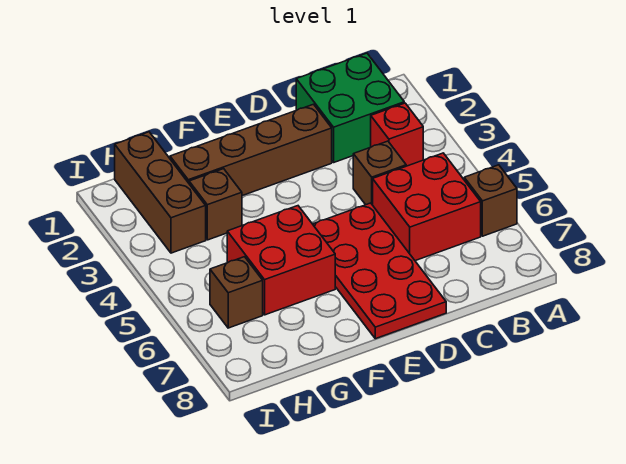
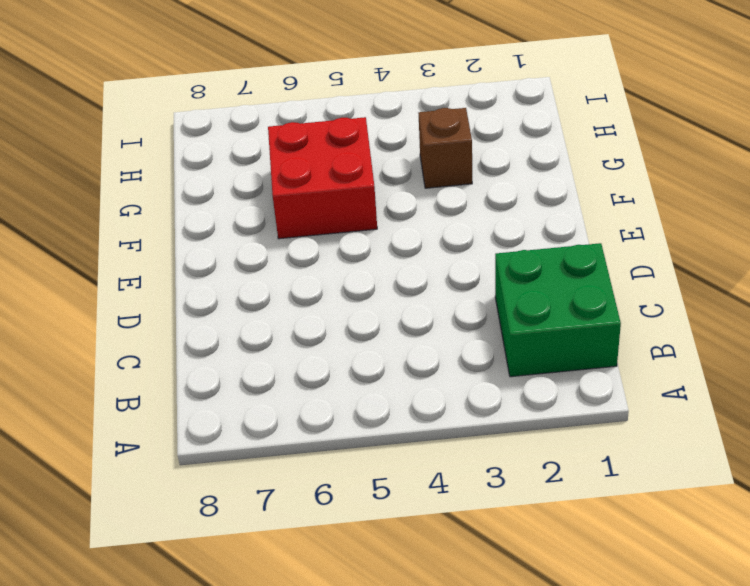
none -> brown 1x1 brick [464,165,517,236]
none -> red 1x1 brick [371,103,423,166]

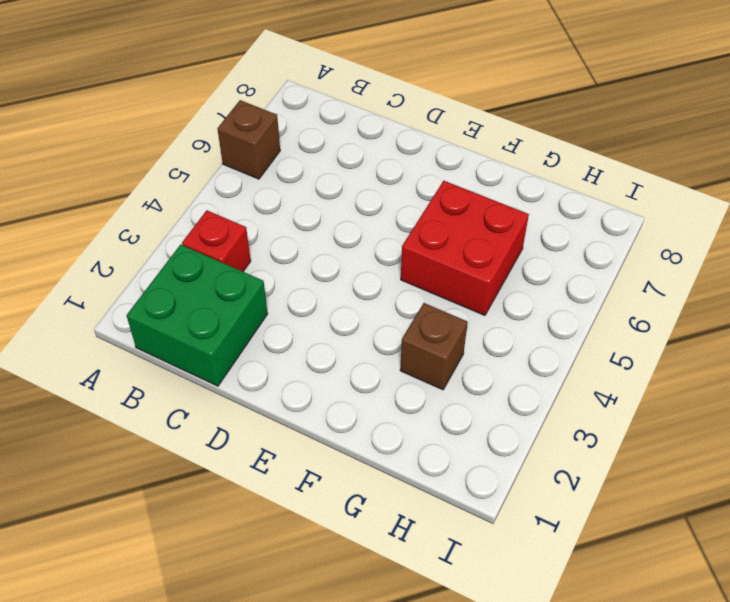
none -> red 2x2 brick [373,153,481,261]
none -> brown 1x1 brick [353,141,406,205]

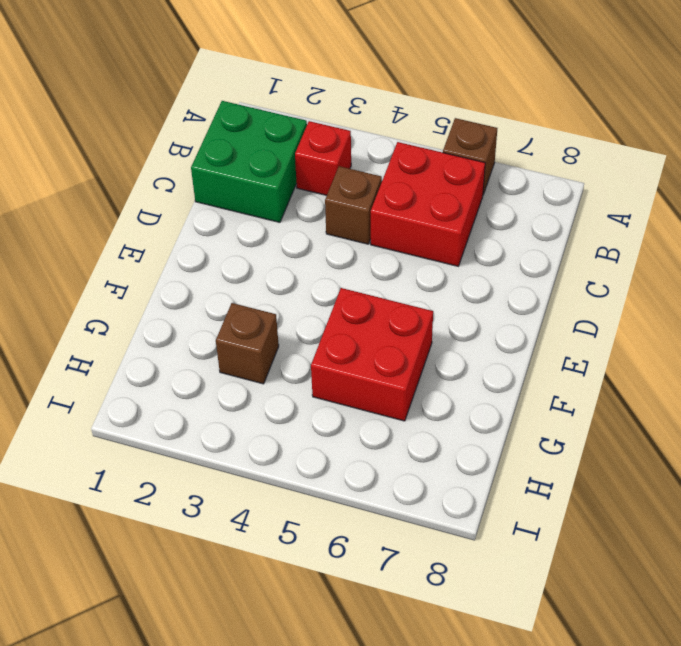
none -> brown 1x4 brick [170,104,332,196]
none -> red 2x4 plate [313,203,446,339]

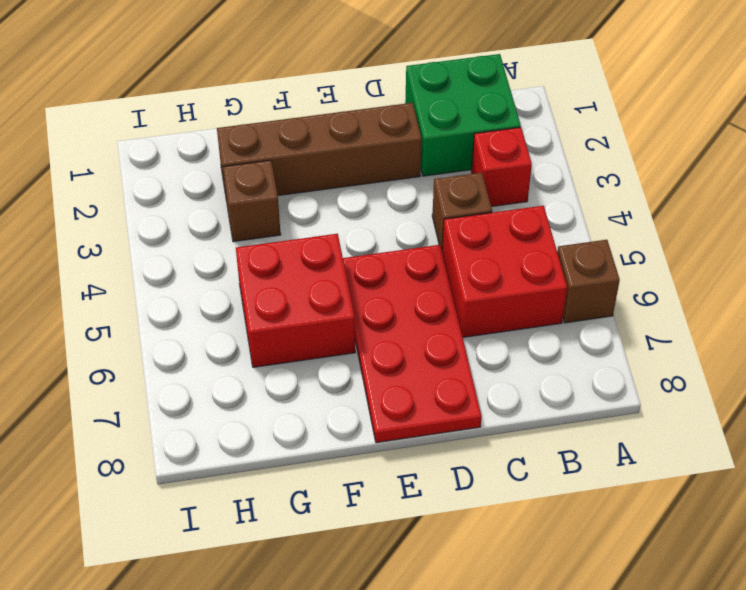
none -> brown 1x3 brick [115,132,206,253]
none -> brown 1x1 brick [210,257,263,328]

